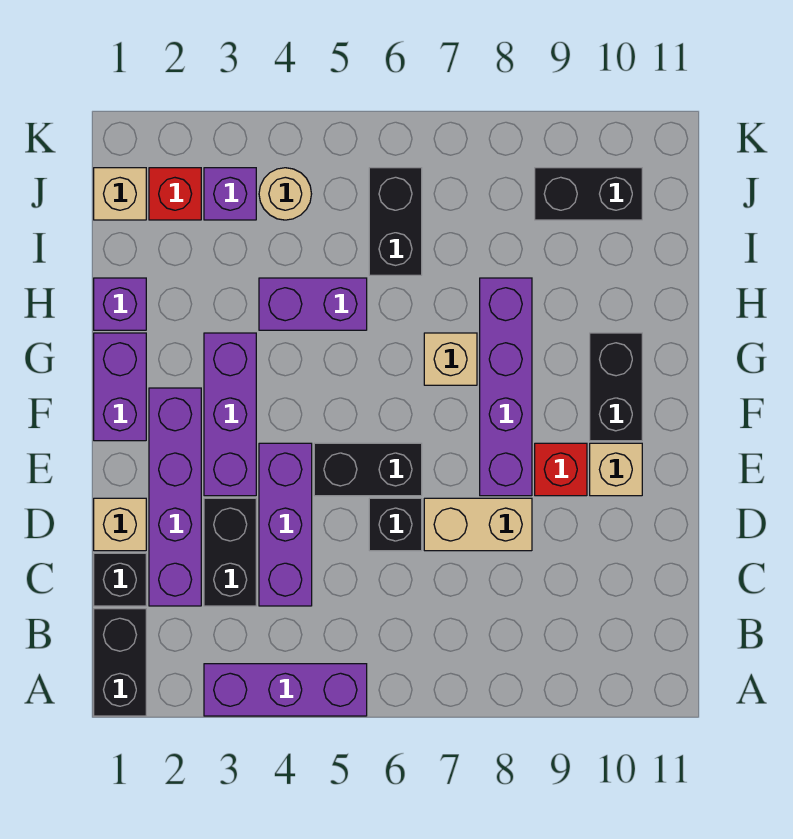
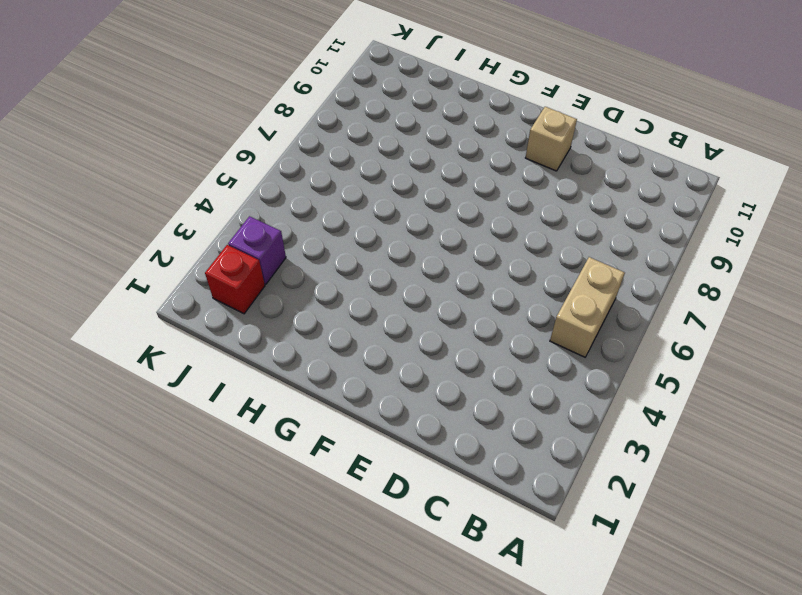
tan 1x2 brick [550,257,625,357] -> tan 1x2 brick moved to [424,498,532,551]
none -> black 1x2 brick [94,609,146,716]
none -> purple 1x3 brick [204,664,367,716]
none -> black 1x1 brick [94,553,146,606]

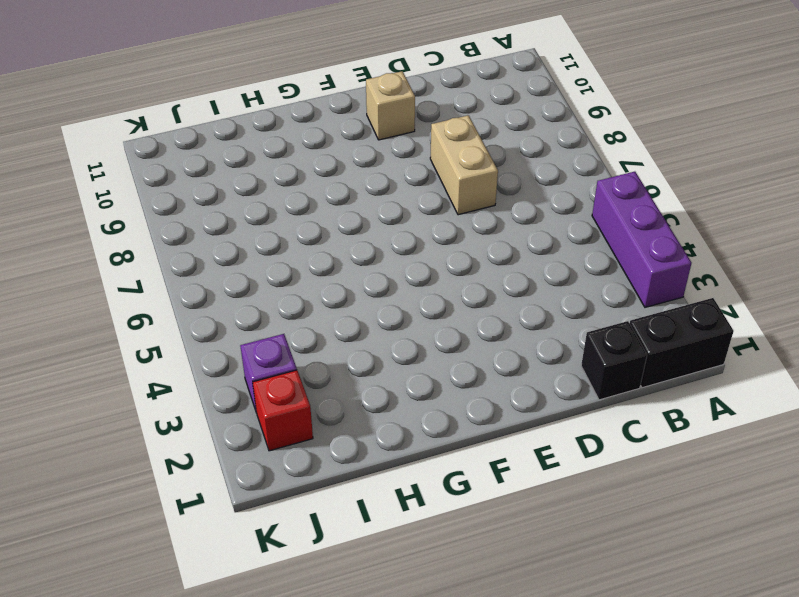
none -> purple 1x4 brick [149,388,201,606]
none -> black 1x2 brick [204,498,256,606]
none -> purple 1x3 brick [259,443,312,606]

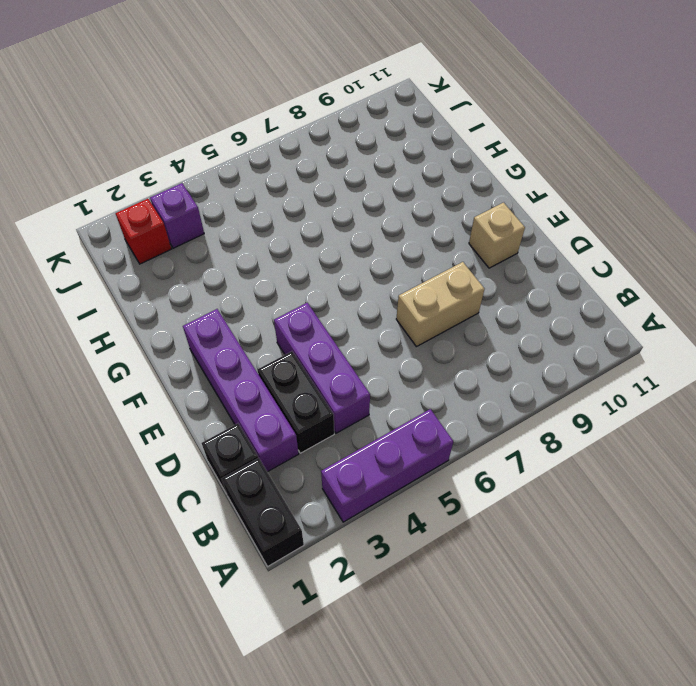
none -> tan 1x1 brick [94,498,146,551]
none -> black 1x1 brick [369,498,422,551]
none -> purple 1x3 brick [204,333,256,496]

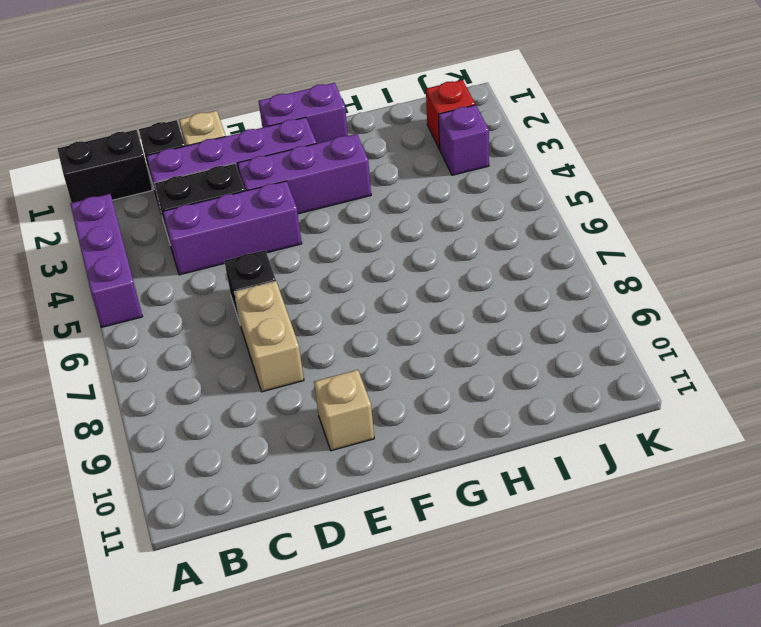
none -> black 1x2 brick [314,443,422,496]
none -> purple 1x4 brick [480,278,532,496]
none -> red 1x1 brick [535,443,587,496]

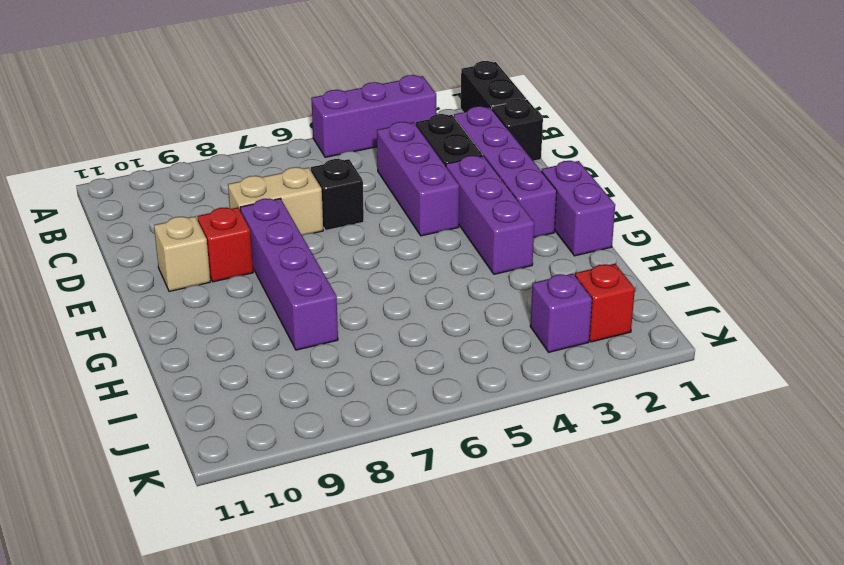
none -> tan 1x1 brick [94,498,146,551]
none -> black 1x2 brick [314,443,422,496]
none -> black 1x2 brick [590,333,642,441]

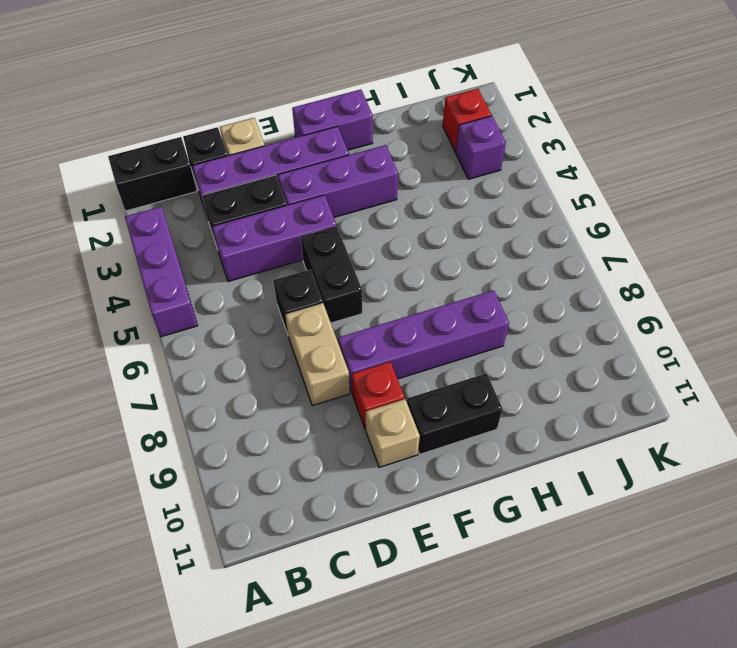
none -> tan 1x1 brick [424,333,477,385]
none -> purple 1x1 brick [94,278,146,330]
none -> purple 1x2 brick [259,278,367,330]

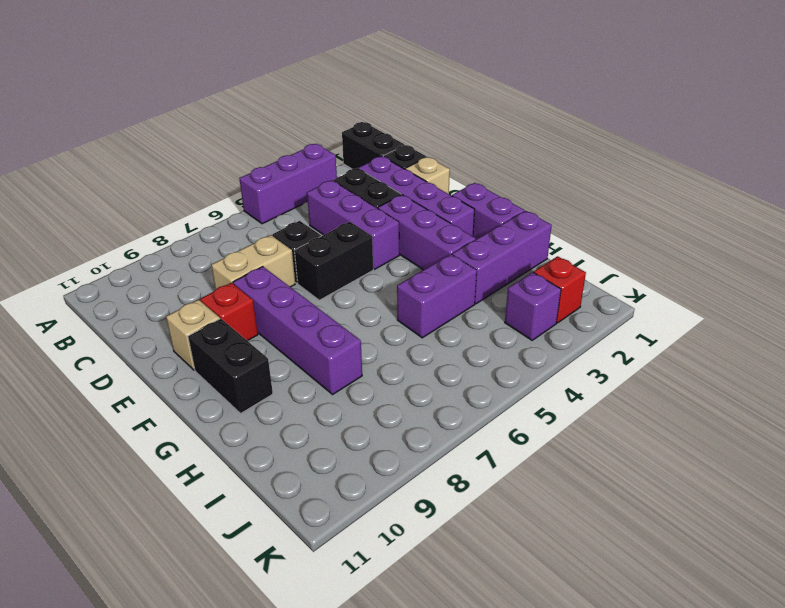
purple 1x3 brick [452,211,552,304] -> purple 1x1 brick [94,278,146,330]
none -> tan 1x1 brick [424,333,477,385]
none -> black 1x2 brick [369,168,422,275]
none -> tan 1x1 brick [94,168,146,220]

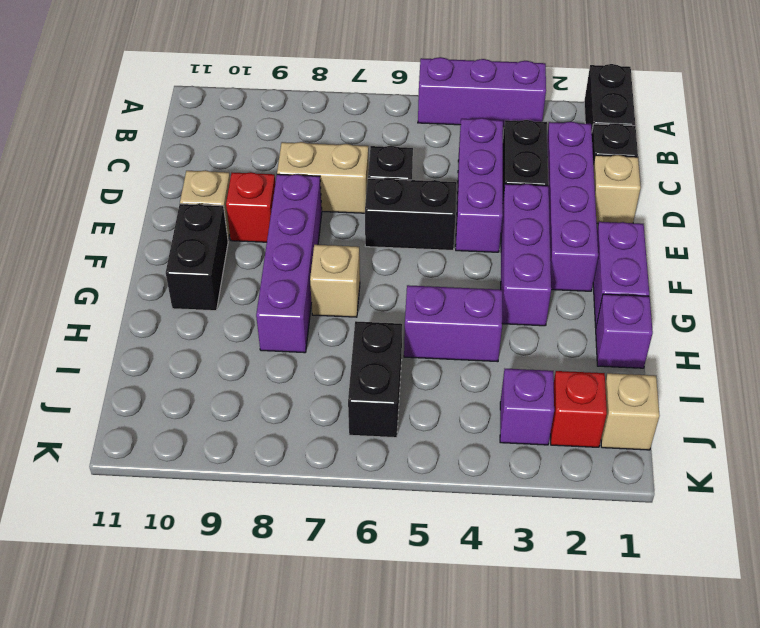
none -> tan 1x1 round brick [259,168,311,220]
none -> black 1x2 brick [535,168,642,220]

